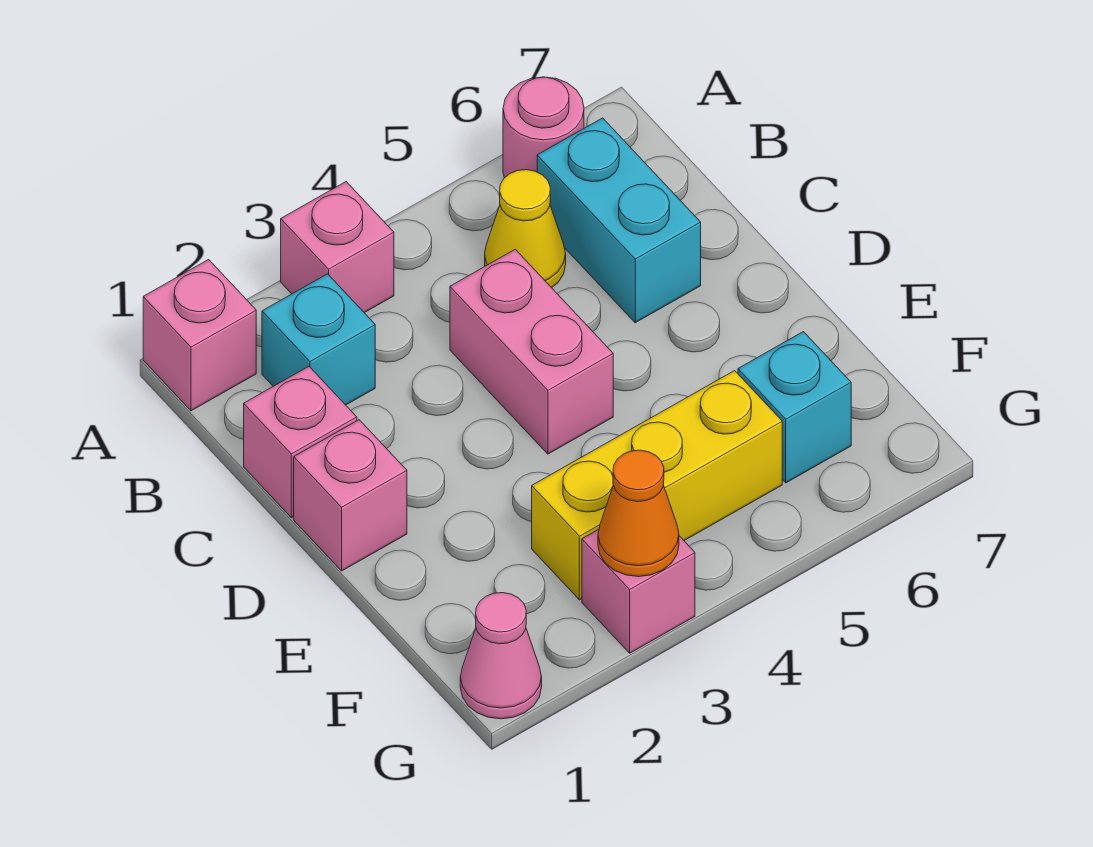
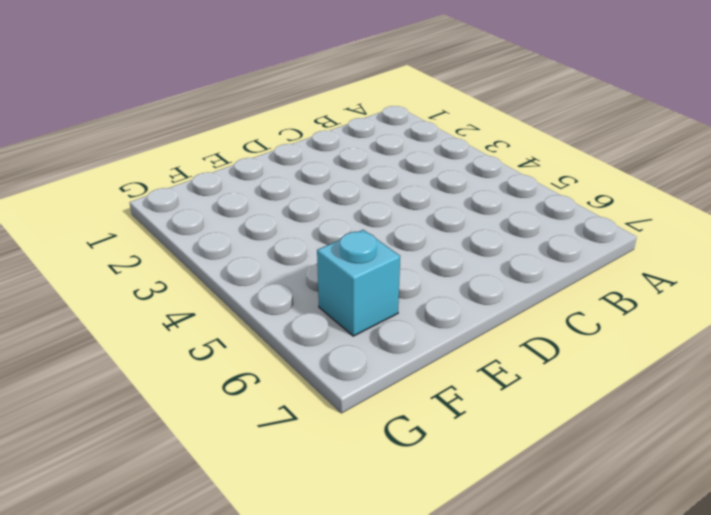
none -> pink 1x1 brick [143,260,256,411]
none -> pink 1x1 brick [281,182,394,313]
none -> pink 1x1 round brick [503,77,584,178]

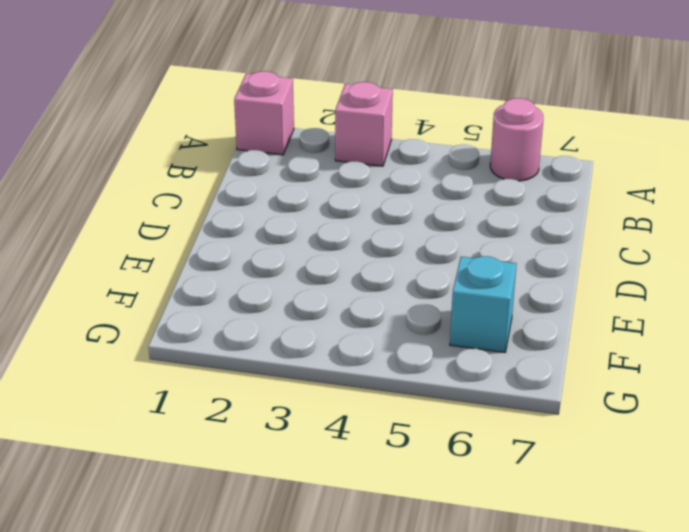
none -> cyan 1x1 brick [262,274,375,405]
none -> yellow 1x1 cone [485,170,566,288]
none -> cyan 1x2 brick [537,118,701,323]

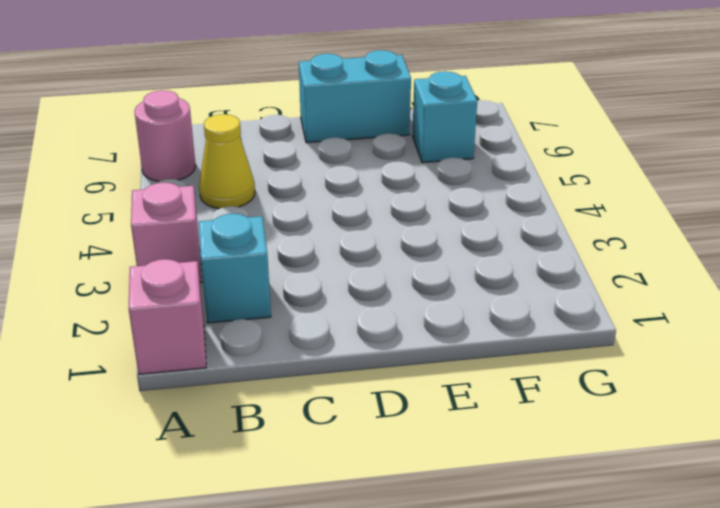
cyan 1x2 brick [299,50,411,143] -> cyan 1x2 brick moved to [537,118,701,323]
none -> pink 1x1 brick [244,366,357,518]
none -> pink 1x2 brick [450,249,613,454]
none -> pink 1x1 brick [294,420,407,571]

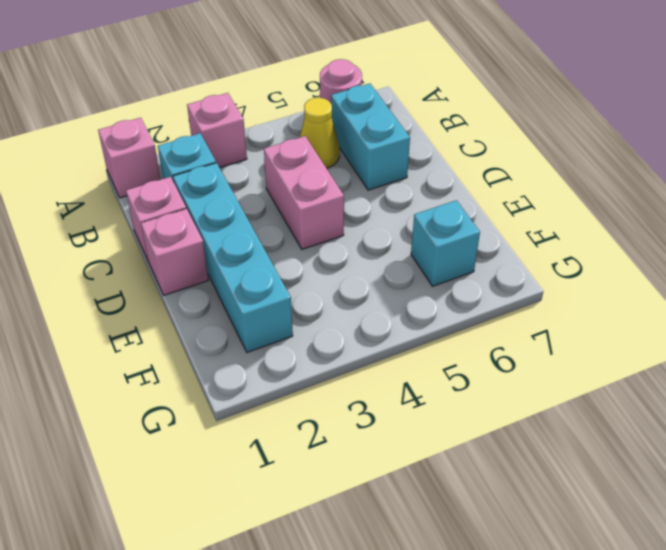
cyan 1x4 brick [173,163,293,352] -> none
none -> yellow 1x3 brick [532,371,782,600]
none -> pink 1x1 cone [460,593,542,719]
none -> pink 1x1 brick [582,529,695,653]

